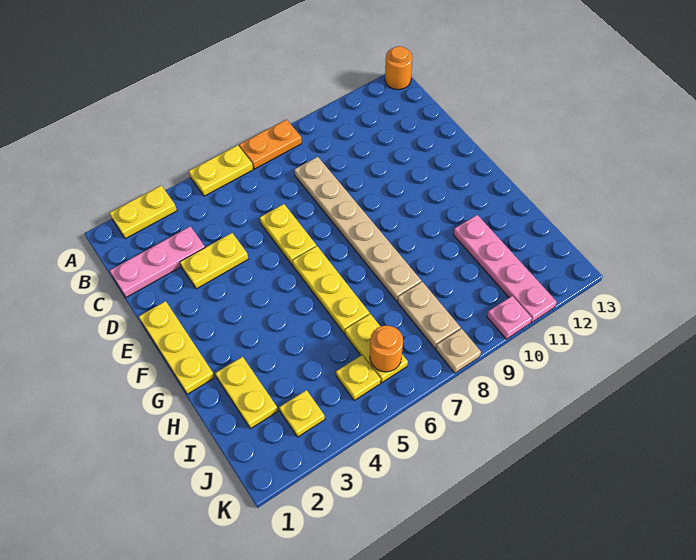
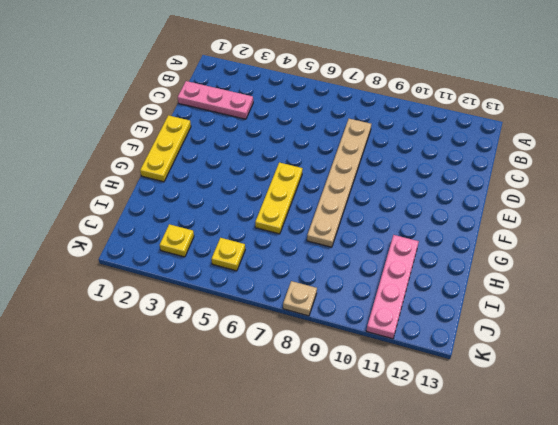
none -> yellow 1x2 plate [110,186,177,239]
none -> yellow 1x2 plate [189,145,253,196]
none -> orange 1x2 plate [239,119,302,169]

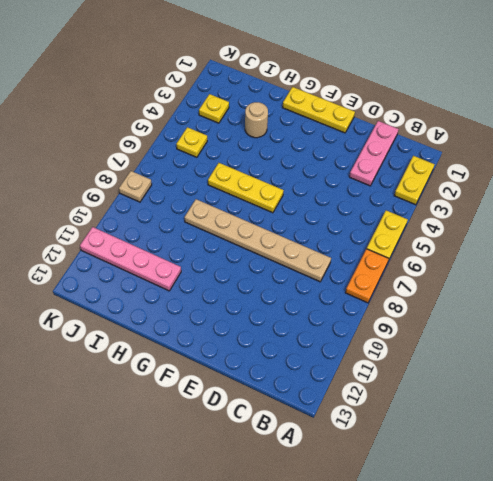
tan 1x1 round brick [245,102,268,138] -> none
none -> orange 1x1 round brick [385,46,413,90]
none -> yellow 1x2 plate [180,233,248,289]
none -> yellow 1x2 plate [260,204,316,265]

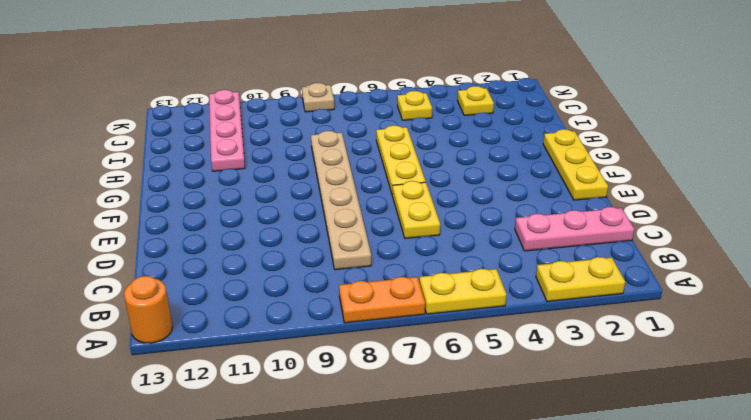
none -> yellow 1x2 plate [180,233,248,289]
none -> yellow 1x2 plate [215,357,278,429]
none -> yellow 1x2 plate [345,314,408,383]

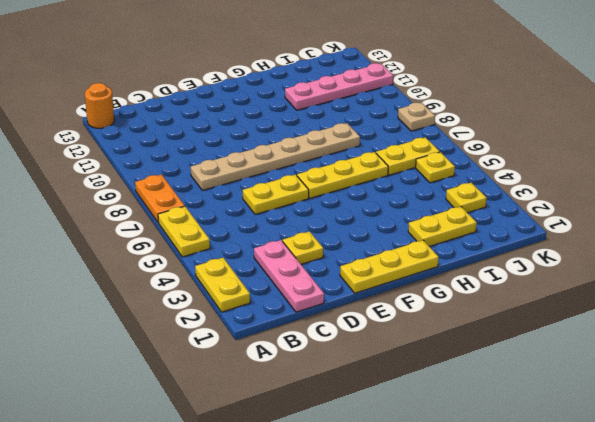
yellow 1x1 plate [283,231,323,264] -> yellow 1x2 plate [180,233,248,289]
none -> tan 1x2 plate [397,282,460,348]
none -> pink 1x1 plate [487,296,532,339]
none -> orange 1x1 round brick [370,325,403,372]

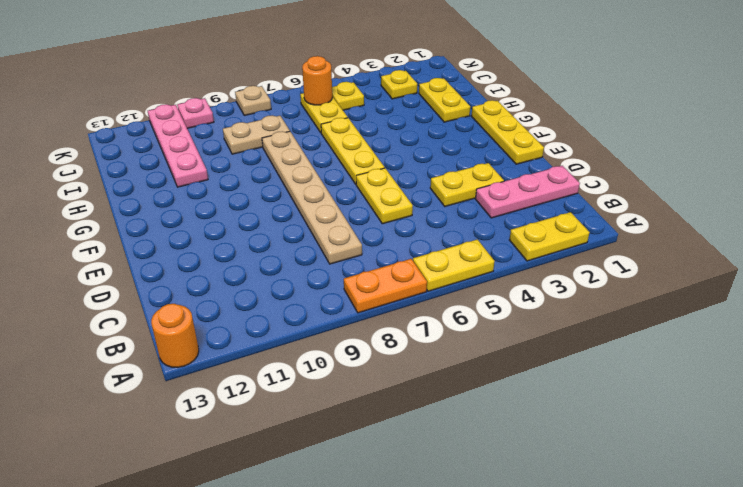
tan 1x2 plate [223,115,290,154] -> tan 1x2 plate turned to [397,282,460,348]

